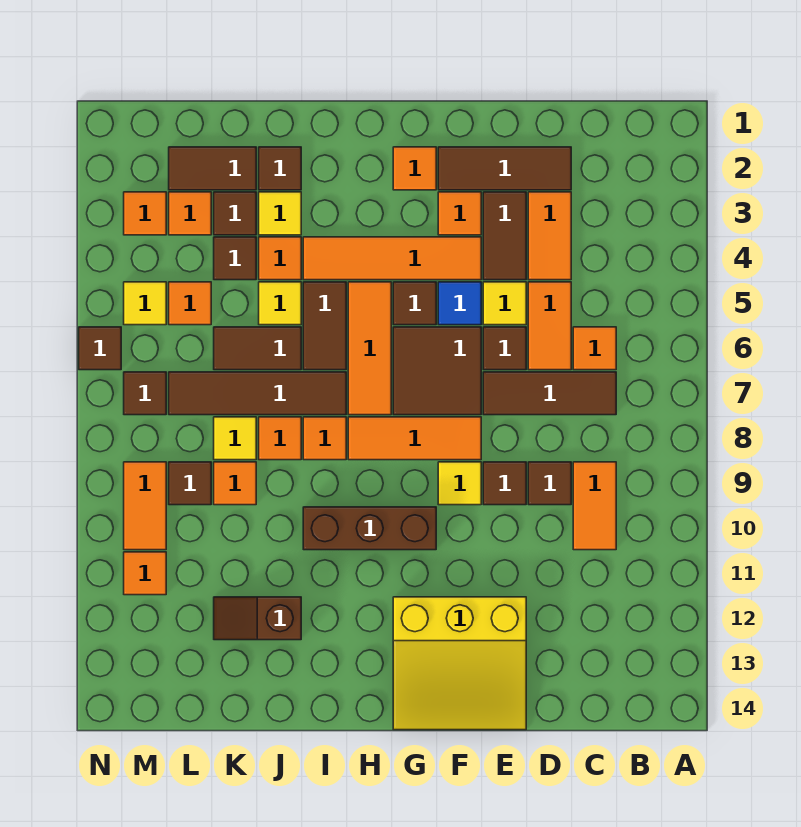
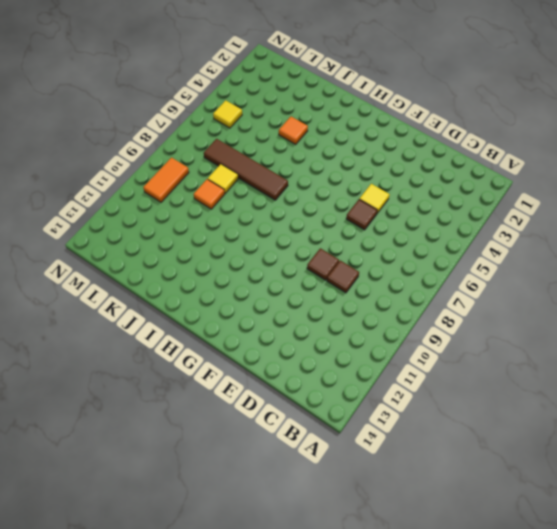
none -> orange 1x1 tile [573,327,616,370]
none -> brown 1x3 tile [483,372,616,415]
none -> orange 1x2 tile [573,462,616,550]
none -> brown 1x3 tile [438,147,571,190]

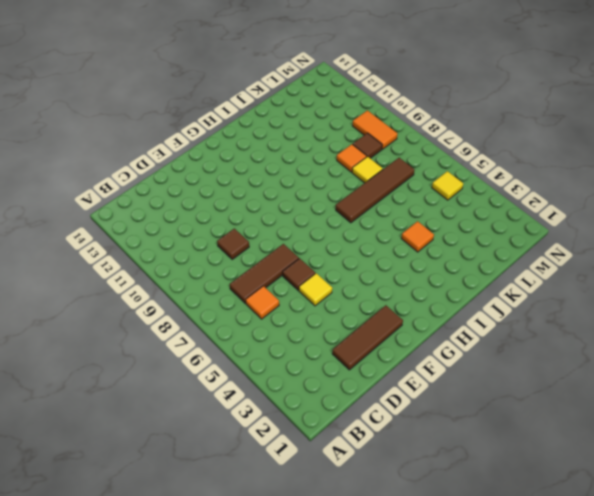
none -> orange 1x2 tile [573,462,616,550]
none -> orange 1x2 tile [528,192,571,280]
none -> orange 1x2 tile [528,282,571,370]
none -> brown 1x2 tile [483,192,526,280]

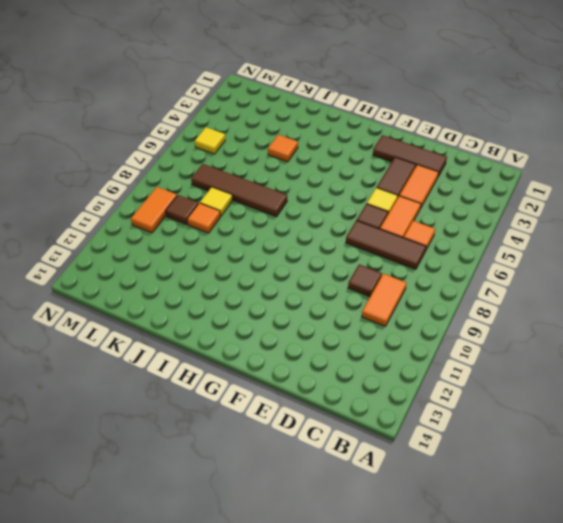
none -> brown 1x1 tile [483,462,526,505]
none -> yellow 3x3 slope [393,597,526,730]
none -> orange 1x1 tile [438,192,481,235]
none -> orange 1x4 tile [303,237,481,280]

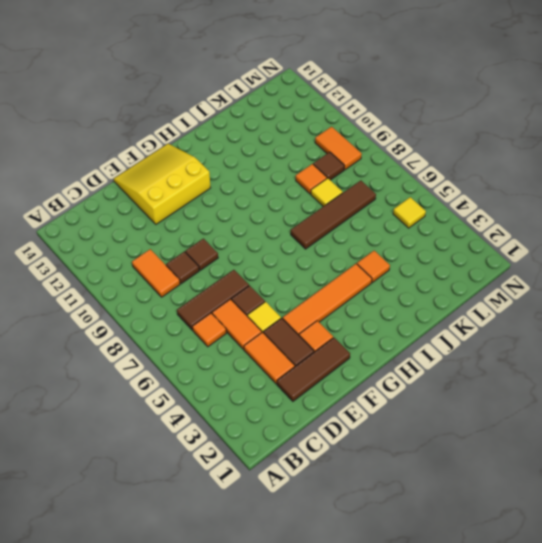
none -> blue 1x1 tile [438,282,481,325]
none -> brown 2x2 tile [393,327,481,415]
none -> orange 1x3 tile [348,417,481,460]
none -> yellow 1x1 tile [438,462,481,505]

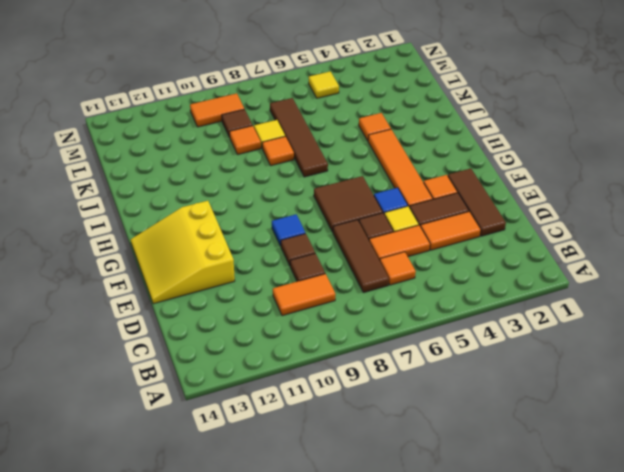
blue 1x1 tile [272,215,305,246] -> yellow 1x1 tile [438,462,481,505]
none -> orange 1x3 tile [348,417,481,460]
none -> orange 1x1 tile [393,147,436,190]
none -> brown 1x1 tile [393,282,436,325]
none -> brown 1x3 brick [303,507,436,550]

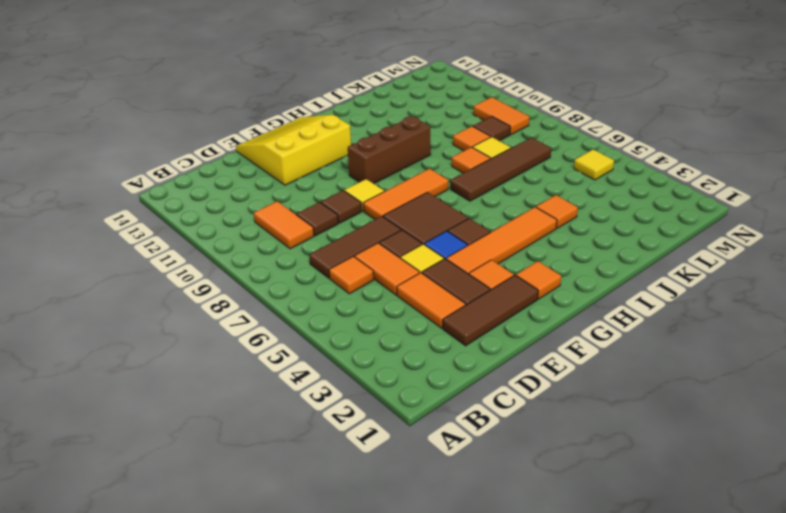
none -> orange 1x3 tile [348,282,391,415]
none -> brown 1x2 tile [303,282,346,370]
none -> orange 1x1 tile [303,417,346,460]
none -> brown 1x1 tile [259,147,301,190]

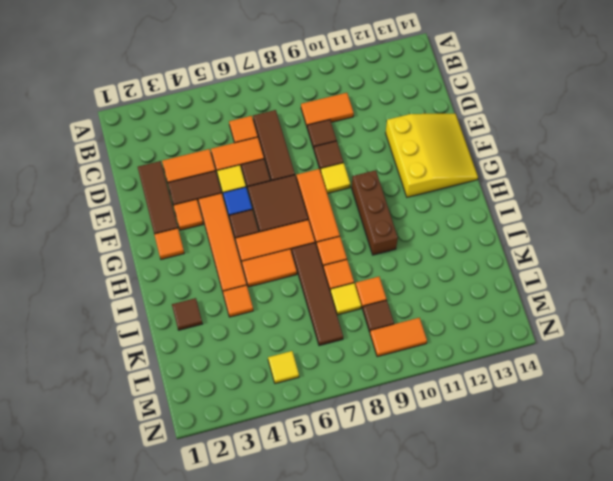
orange 1x2 tile [242,249,297,287] -> brown 1x2 tile [303,282,346,370]
none -> yellow 1x1 tile [259,192,301,235]
none -> yellow 1x1 tile [259,282,301,325]
none -> brown 1x2 tile [214,327,301,370]
none -> brown 1x2 slope [214,597,301,640]

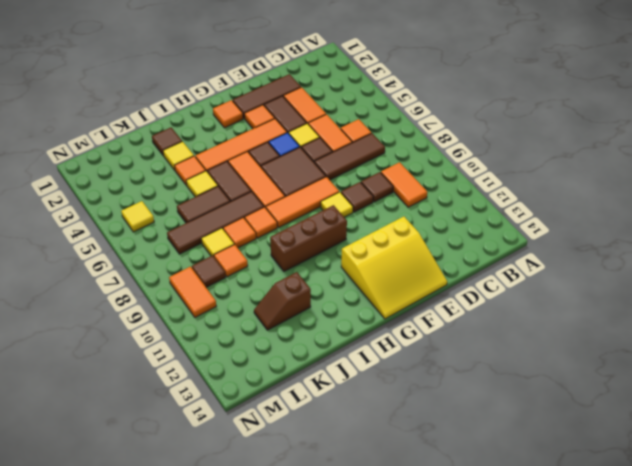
none -> brown 1x2 tile [169,147,256,190]
none -> brown 1x1 tile [214,192,256,235]
none -> brown 1x1 tile [214,237,256,280]
none -> orange 1x1 tile [169,192,211,235]

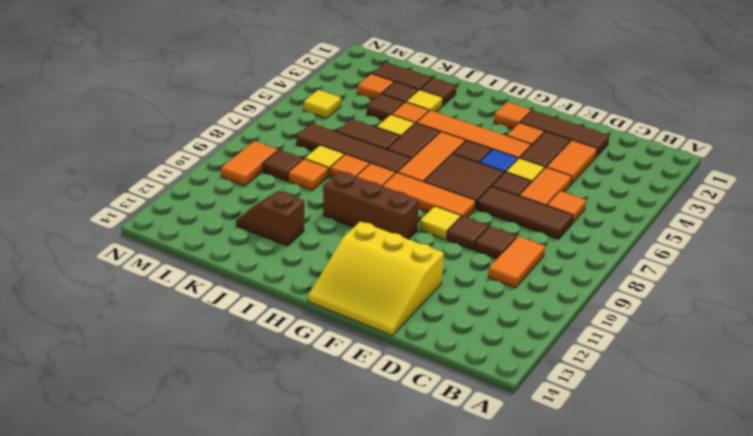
none -> orange 1x1 tile [169,282,211,325]
none -> orange 1x1 tile [124,192,166,235]
none -> brown 1x1 tile [124,372,166,415]
none -> orange 1x1 tile [124,552,166,595]

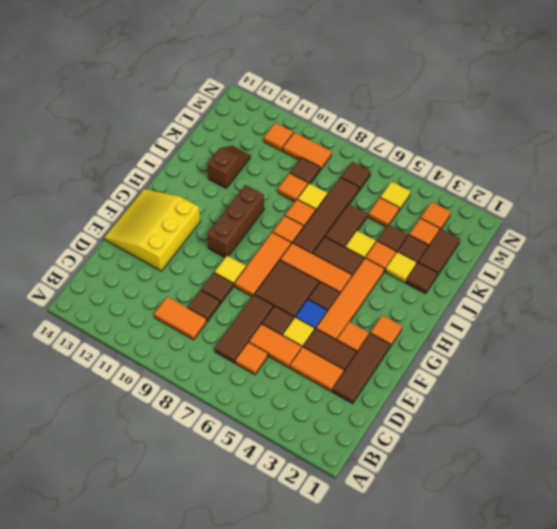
none -> brown 1x1 tile [79,327,121,370]

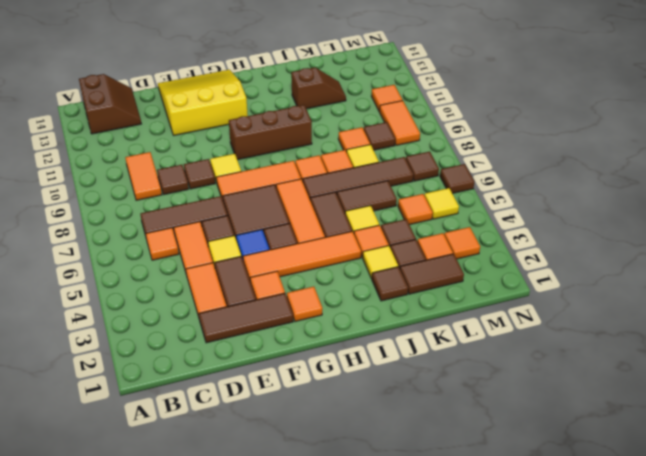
brown 2x2 slope [79,74,141,134] -> none

